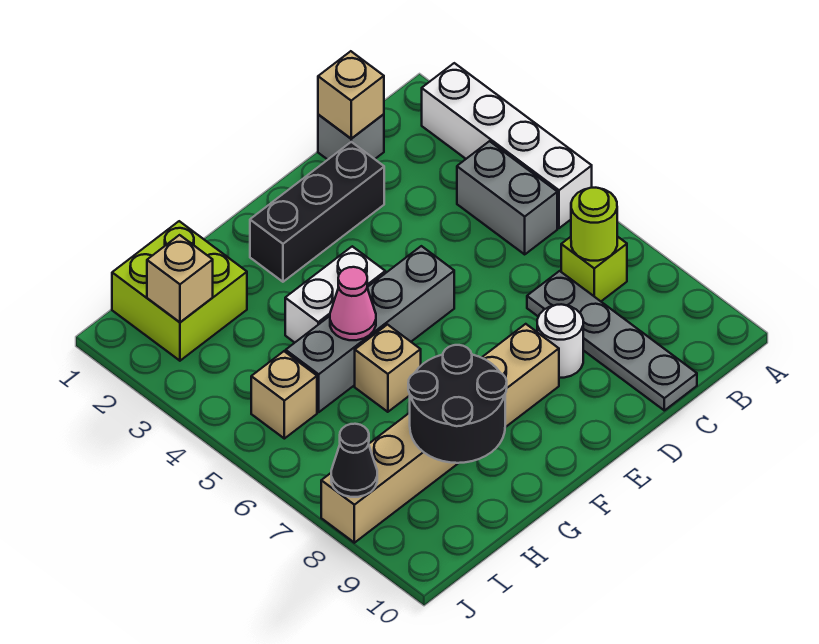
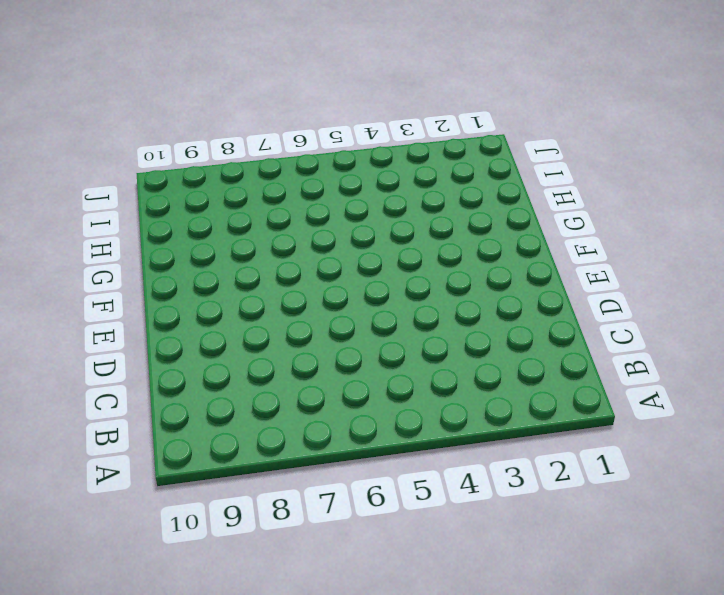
none -> white 1x4 brick [422,63,592,228]
none -> grey 1x2 brick [457,141,557,254]
none -> lime 1x1 brick [561,236,627,301]

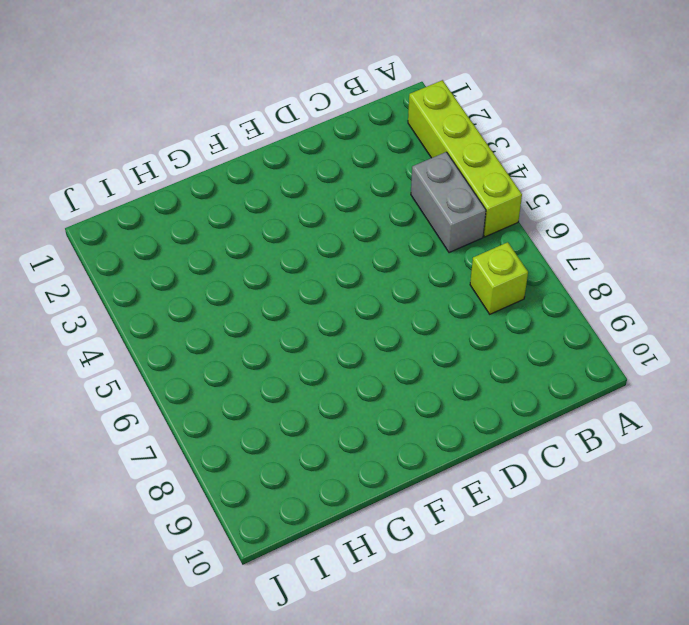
lime 1x4 brick [408,80,522,237] -> white 1x4 brick [422,63,592,228]
none -> grey 1x1 brick [318,114,384,160]
none -> grey 1x4 plate [527,271,697,410]
none -> black 1x3 brick [250,142,384,282]

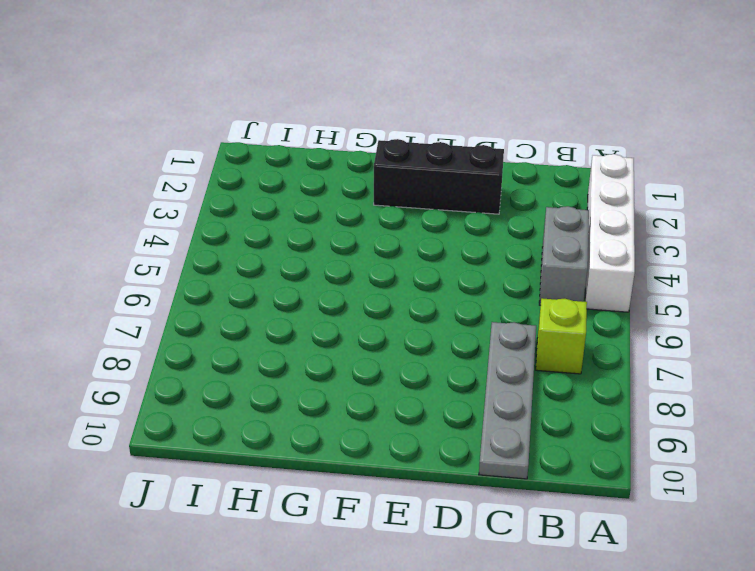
none -> grey 1x1 brick [318,114,384,160]
none -> white 1x1 round brick [537,304,583,378]
none -> grey 1x4 brick [286,246,454,412]

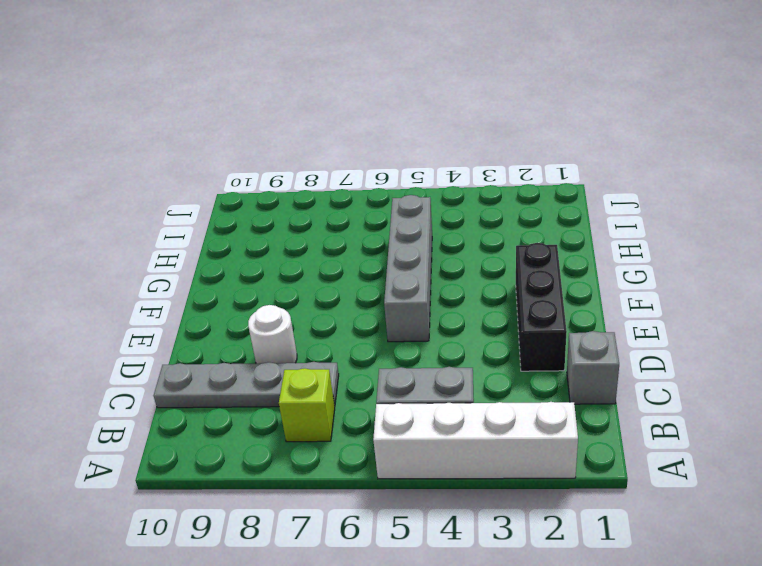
none -> tan 1x6 brick [321,324,559,543]
none -> white 1x2 brick [285,246,385,343]
none -> tan 1x1 brick [355,325,421,412]

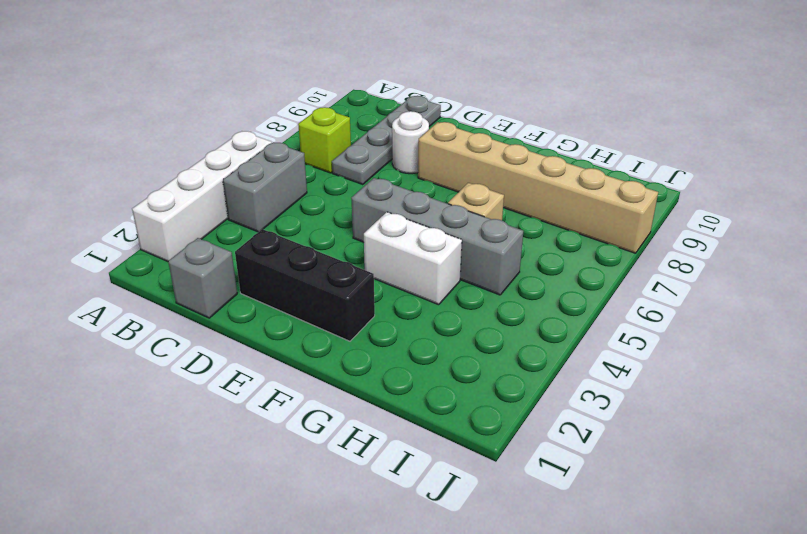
none -> lime 2x2 brick [112,221,247,361]
none -> tan 1x1 brick [251,351,317,439]
none -> lime 1x1 round brick [571,188,617,261]

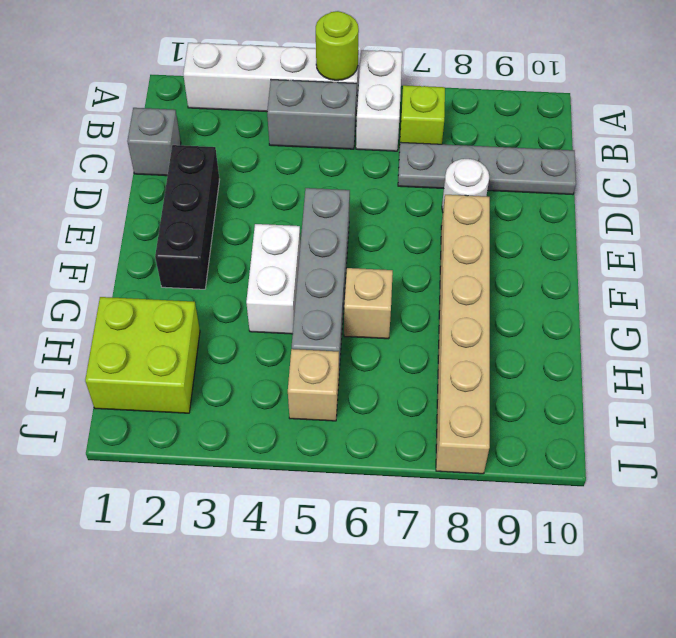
lime 1x1 round brick [316,11,359,80] -> lime 1x1 round brick moved to [571,188,617,261]
white 1x2 brick [356,50,402,151] -> none
none -> tan 1x1 brick [318,51,384,139]
none -> pink 1x1 cone [330,267,376,340]
none -> black 2x2 round brick [408,345,507,463]

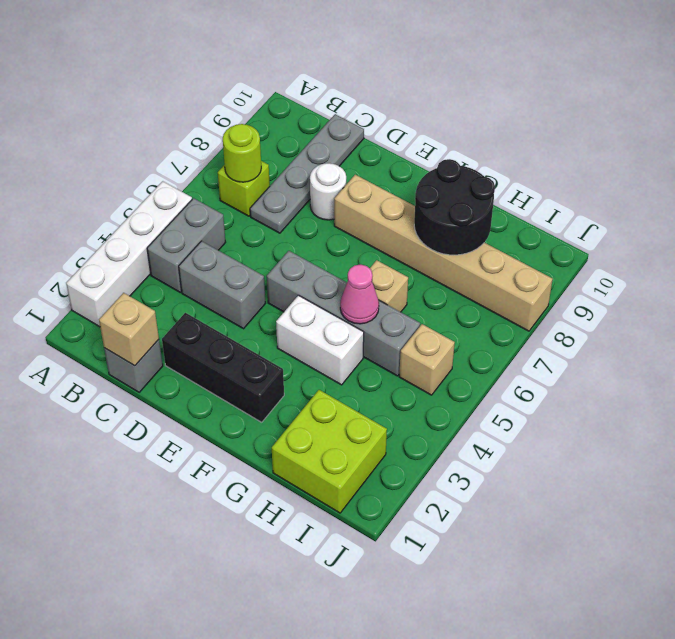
grey 1x2 brick [179,241,266,329] -> none
none -> tan 1x1 brick [147,235,213,322]
none -> black 1x1 cone [331,424,377,497]

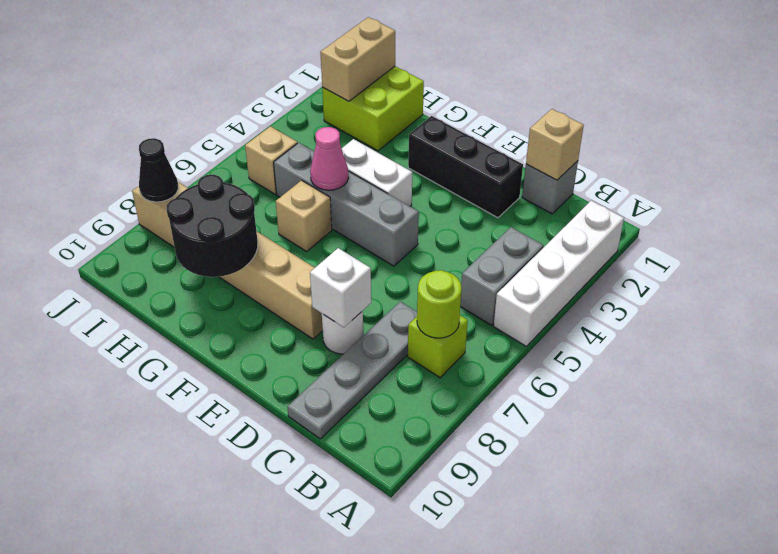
white 1x1 brick [310,248,371,327] -> none
tan 1x2 brick [320,17,395,101] -> tan 1x1 brick [147,235,213,322]

